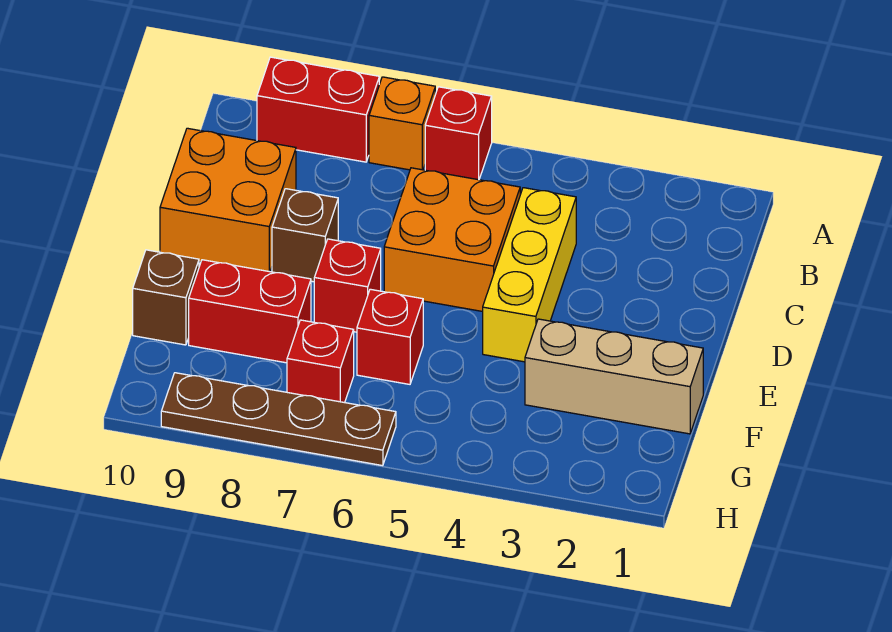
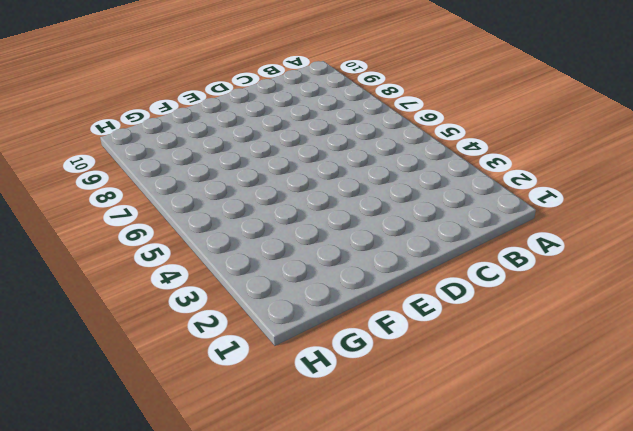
none -> red 1x1 brick [425,87,492,180]
none -> orange 1x1 brick [369,77,435,170]
none -> red 1x2 brick [257,57,379,162]

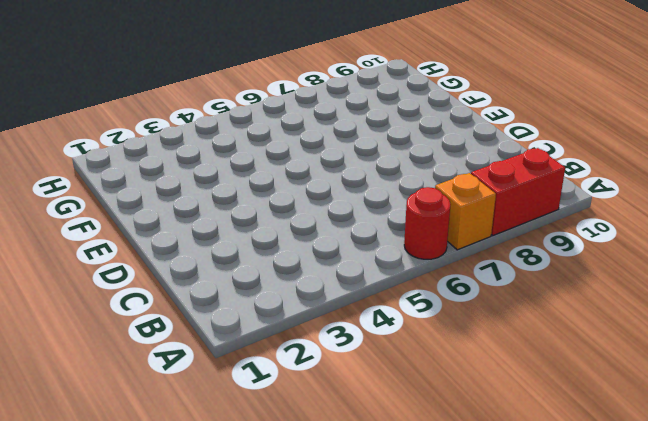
red 1x1 round brick [404,187,451,259] -> red 1x1 brick [425,87,492,180]
none -> yellow 1x3 brick [483,188,576,362]
none -> orange 2x2 brick [384,168,520,312]
none -> orange 2x2 brick [160,128,296,272]

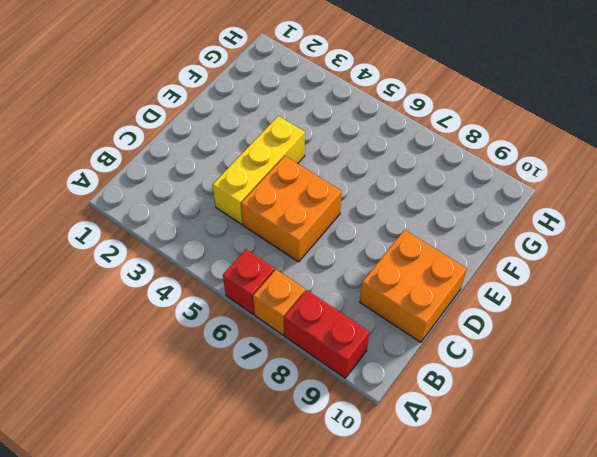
none -> brown 1x1 brick [272,189,338,282]
none -> red 1x1 brick [314,239,381,332]
none -> tan 1x3 brick [525,319,703,434]

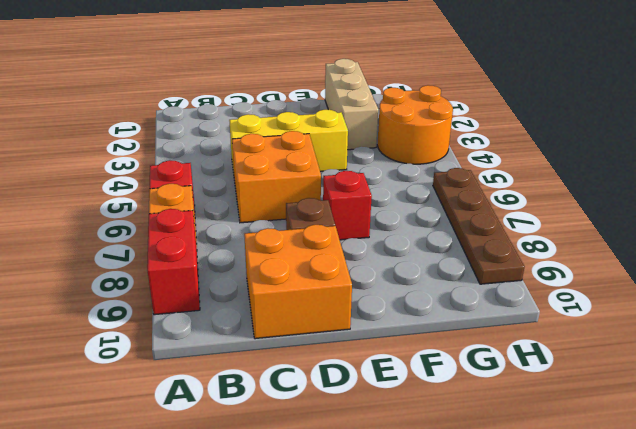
orange 2x2 round brick [377,85,453,164] -> none
none -> red 1x1 brick [357,289,423,384]
none -> red 1x2 brick [189,260,311,363]
none -> brown 1x1 brick [133,250,199,345]

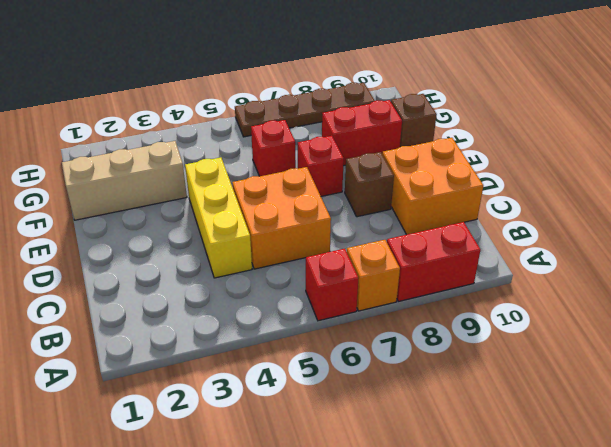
none -> red 1x1 brick [287,320,354,403]

